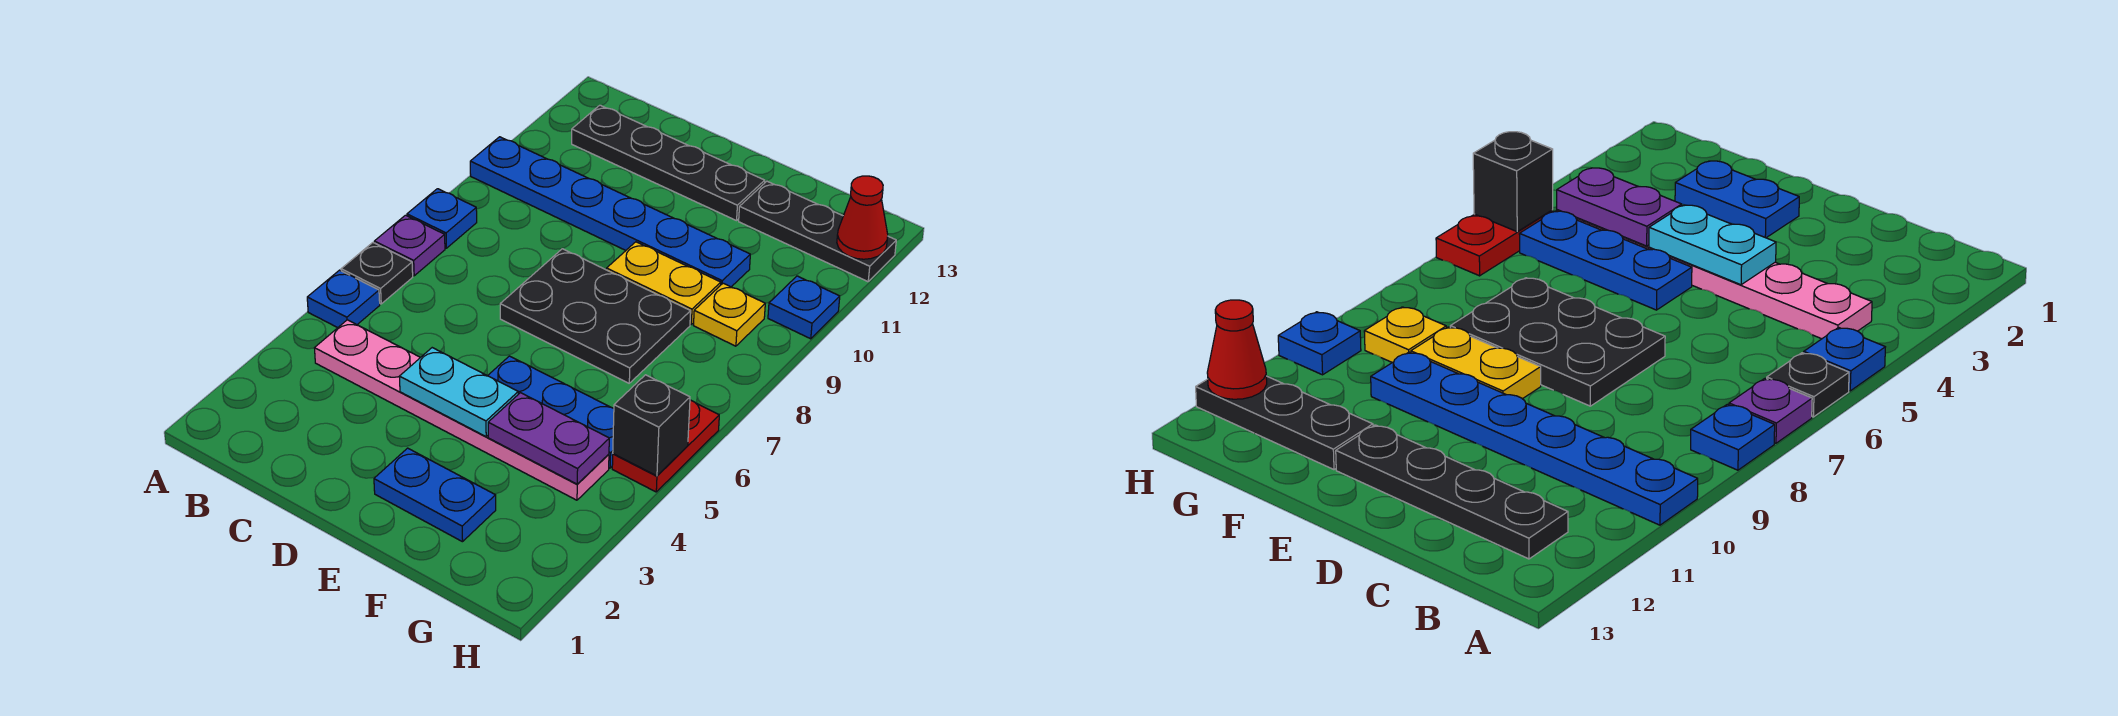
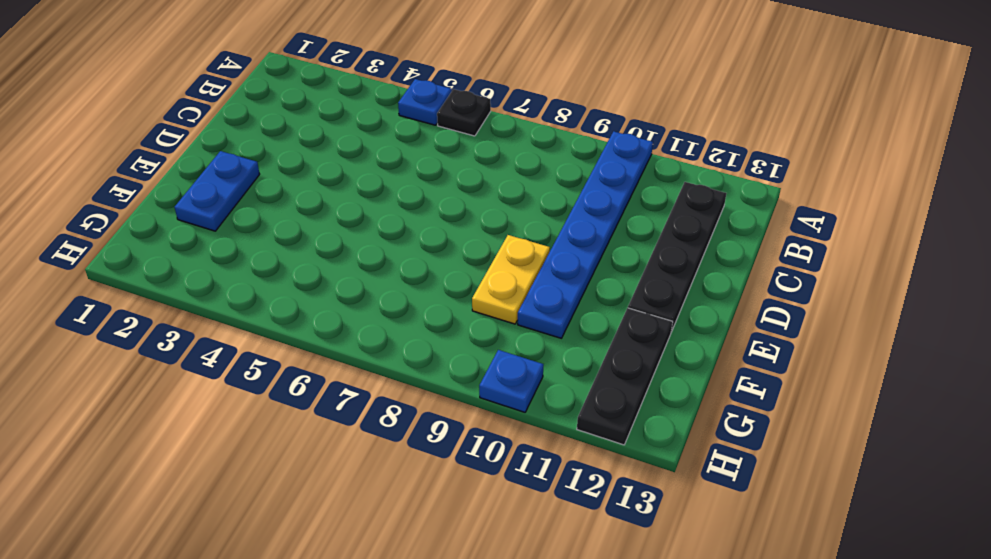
none -> purple 1x1 plate [374,215,445,276]
none -> blue 1x1 plate [407,189,477,248]
none -> pink 1x6 plate [315,320,609,500]

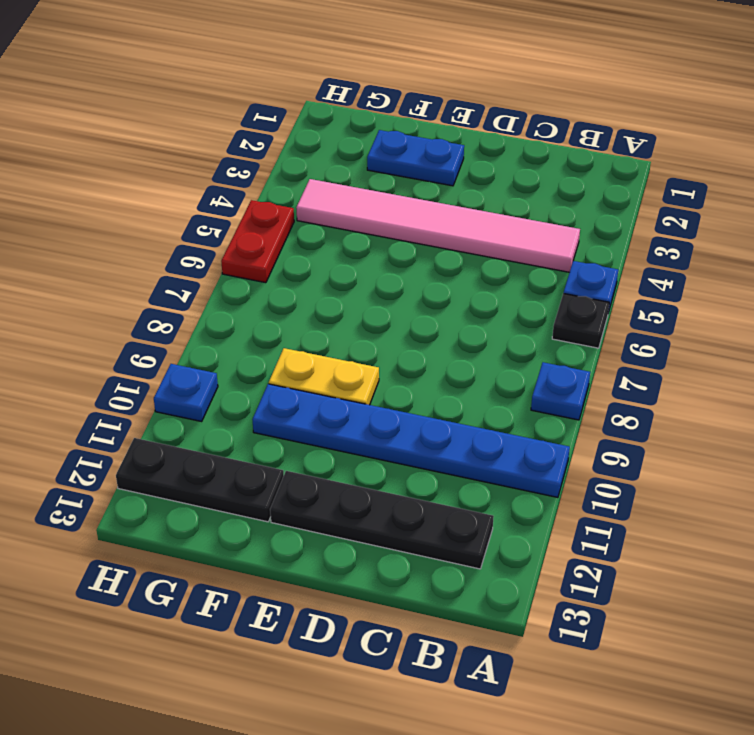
pink 1x6 tile [296,179,580,272] -> pink 1x6 plate [315,320,609,500]
none -> purple 1x1 plate [374,215,445,276]
none -> black 2x3 plate [500,249,691,383]
none -> blue 1x3 plate [488,356,614,468]

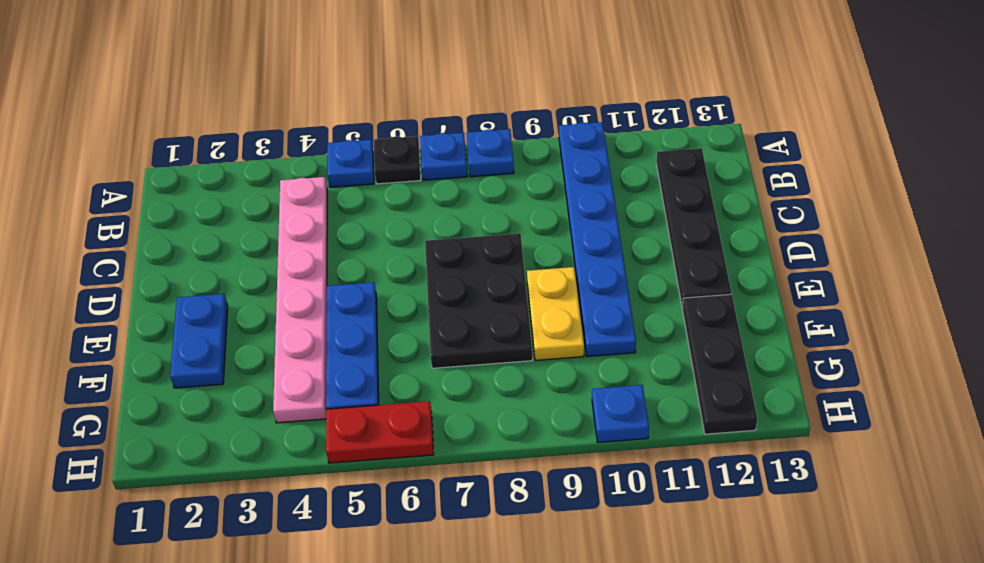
blue 1x1 plate [420,133,467,180] -> purple 1x1 plate [374,215,445,276]
none -> yellow 1x1 plate [694,283,765,346]
none -> cyan 1x2 plate [399,348,518,436]
none -> purple 1x2 plate [488,393,609,484]

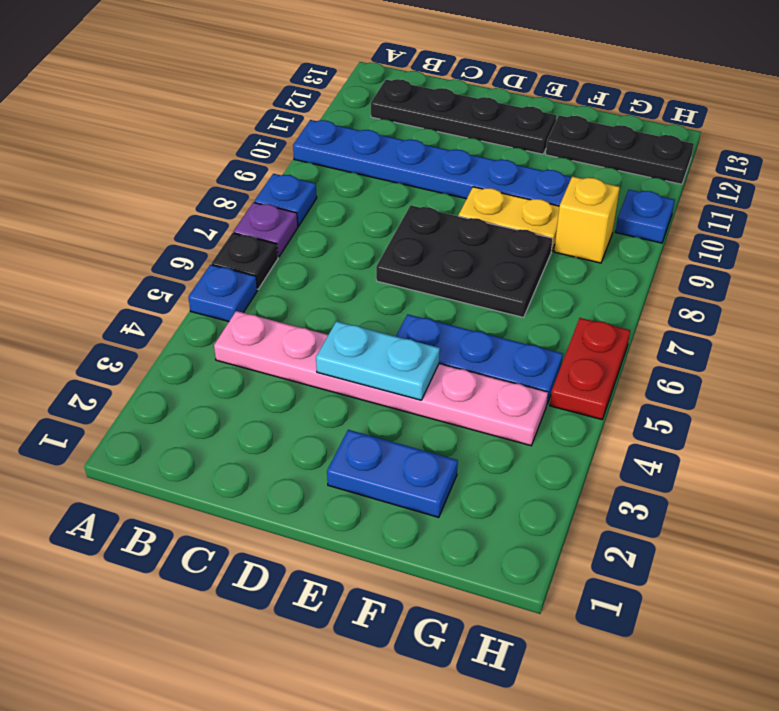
yellow 1x1 brick [554,176,620,263] -> yellow 1x1 plate [694,283,765,346]
none -> purple 1x2 plate [488,393,609,484]
none -> black 1x1 brick [613,375,690,476]
none -> red 1x1 cone [837,176,888,259]

